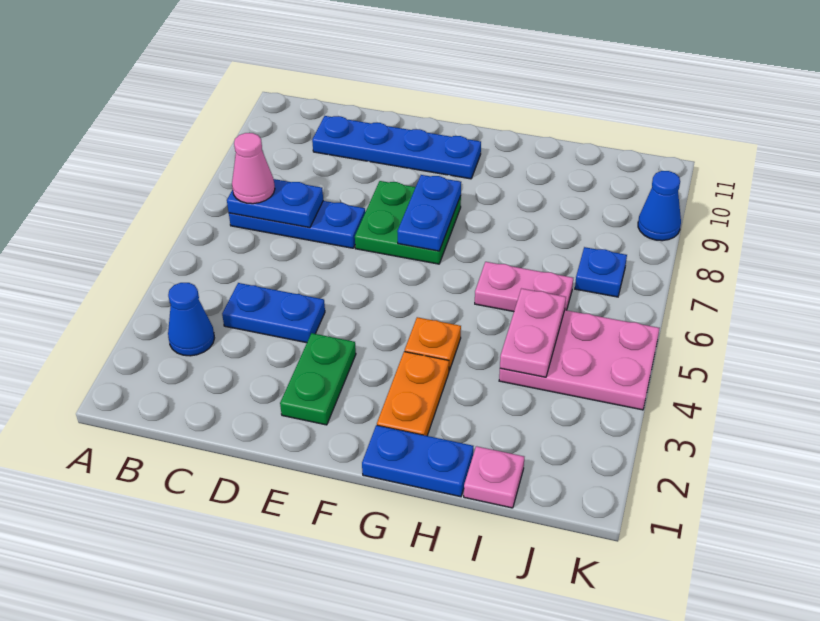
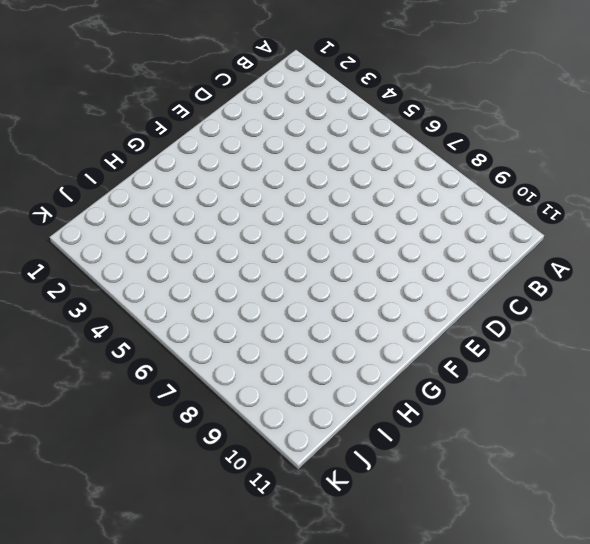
none -> blue 1x1 cone [168,283,214,356]
none -> blue 1x3 plate [229,201,365,248]
none -> blue 1x2 plate [222,283,325,343]

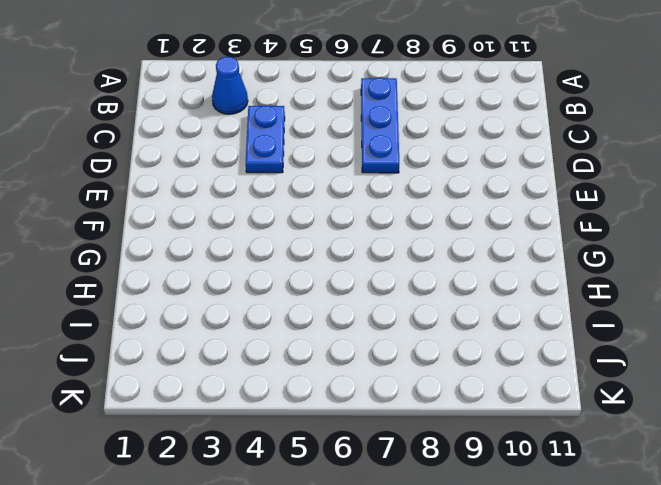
none -> blue 1x4 plate [312,116,481,179]
none -> green 1x2 plate [280,333,356,425]
none -> green 2x2 plate [355,181,461,264]

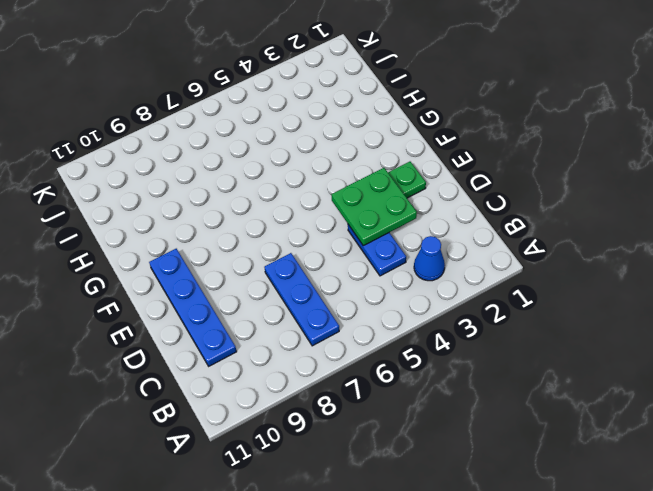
green 2x2 plate [331,168,417,246] -> green 2x2 plate moved to [355,181,461,264]
none -> blue 1x2 plate [362,425,473,497]
none -> orange 1x2 plate [377,352,449,436]
none -> orange 1x1 plate [405,317,461,371]

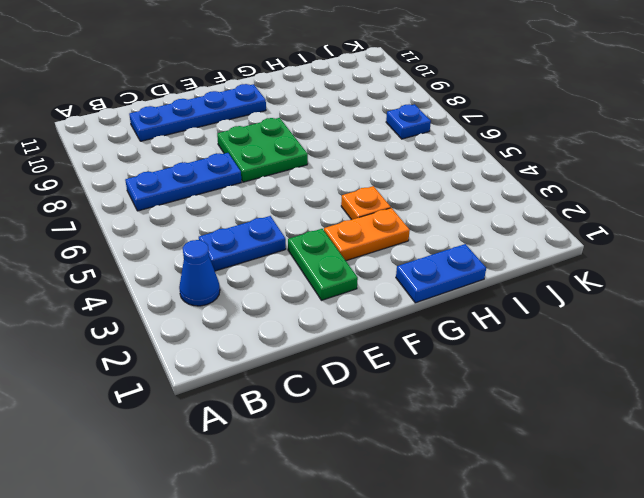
orange 1x2 plate [324,208,410,261] -> orange 1x2 plate turned to [377,352,449,436]
none -> pink 1x2 plate [475,262,573,312]
none -> pink 1x1 plate [464,446,524,508]
none -> pink 2x3 plate [499,310,660,410]

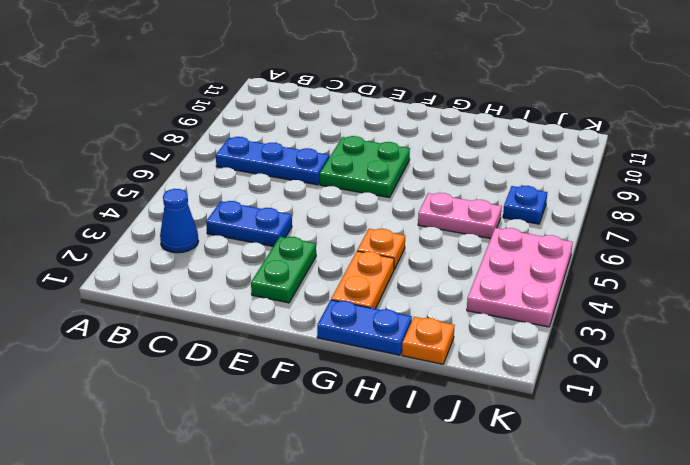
orange 1x1 plate [402,317,455,364] -> pink 1x1 plate [464,446,524,508]
pink 2x3 plate [467,228,573,327] -> pink 2x3 plate turned to [499,310,660,410]
none -> blue 1x4 plate [312,116,481,179]
none -> blue 1x1 cone [638,171,681,241]
none -> blue 1x2 plate [227,179,323,228]

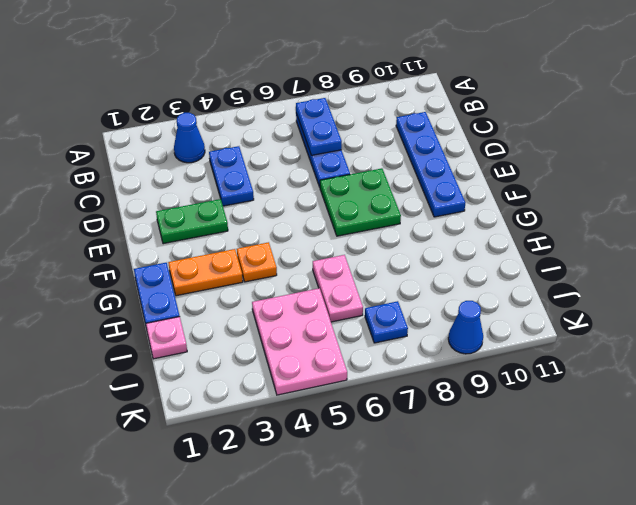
none -> blue 1x2 plate [397,175,461,251]
none -> pink 1x2 plate [500,289,566,377]
none -> pink 1x1 cone [232,133,275,204]

